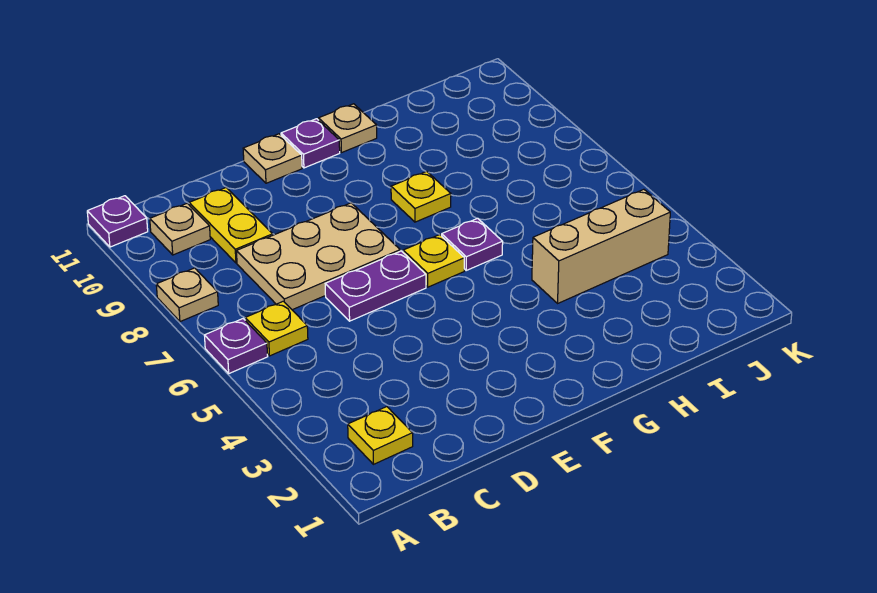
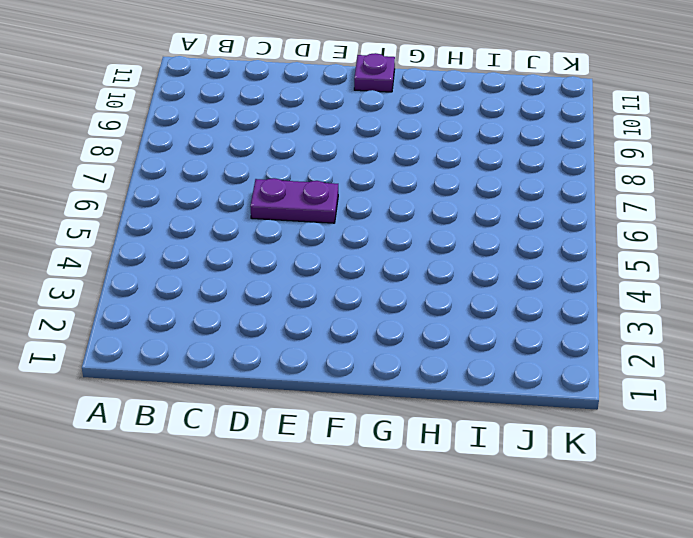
none -> purple 1x1 plate [204,319,268,373]
none -> tan 1x1 plate [156,268,218,322]
none -> purple 1x1 plate [87,196,148,247]

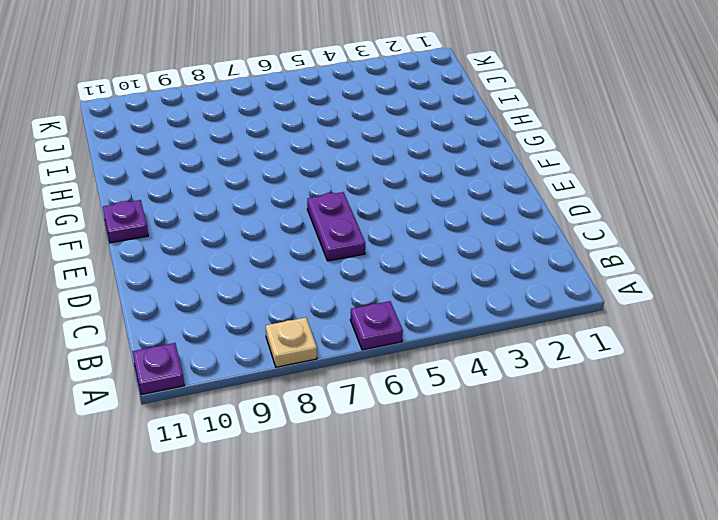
none -> yellow 1x1 plate [348,407,413,464]
none -> yellow 1x1 plate [245,301,308,356]
none -> tan 1x1 plate [150,203,210,255]

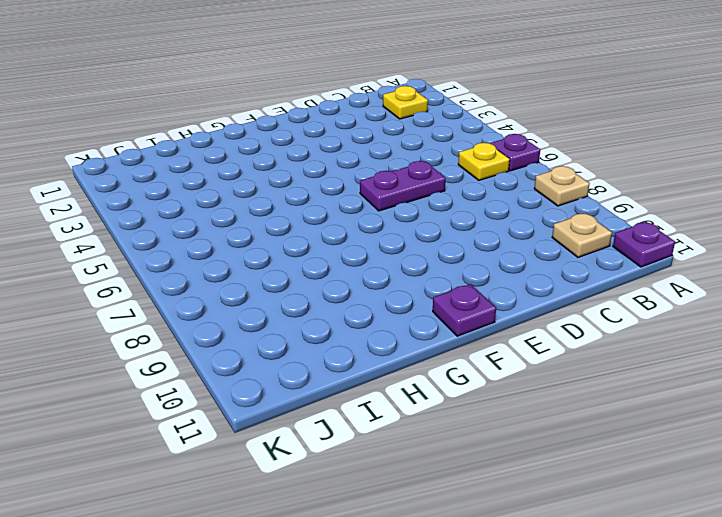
none -> tan 2x3 plate [236,203,400,310]
none -> yellow 1x2 plate [189,188,273,263]
none -> tan 1x1 plate [243,134,302,183]

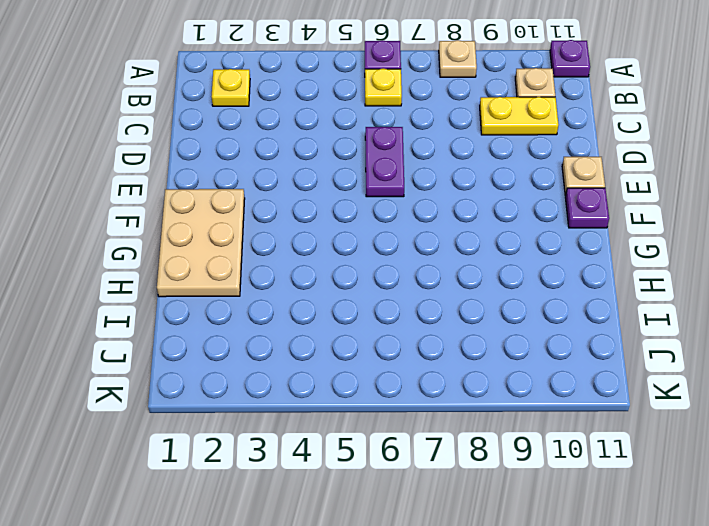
tan 2x3 plate [157,189,245,297] -> tan 2x3 plate moved to [236,203,400,310]
none -> yellow 1x1 plate [403,235,464,287]
none -> purple 1x1 plate [442,218,503,270]
none -> yellow 1x1 plate [391,171,451,222]

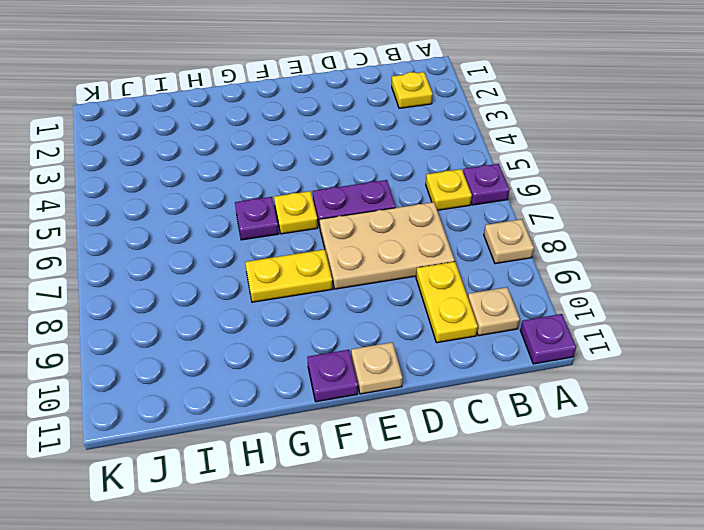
yellow 1x2 plate [245,249,333,302] -> yellow 1x1 plate [391,171,451,222]
none -> tan 1x1 plate [318,104,377,153]
none -> tan 1x3 brick [532,189,670,303]

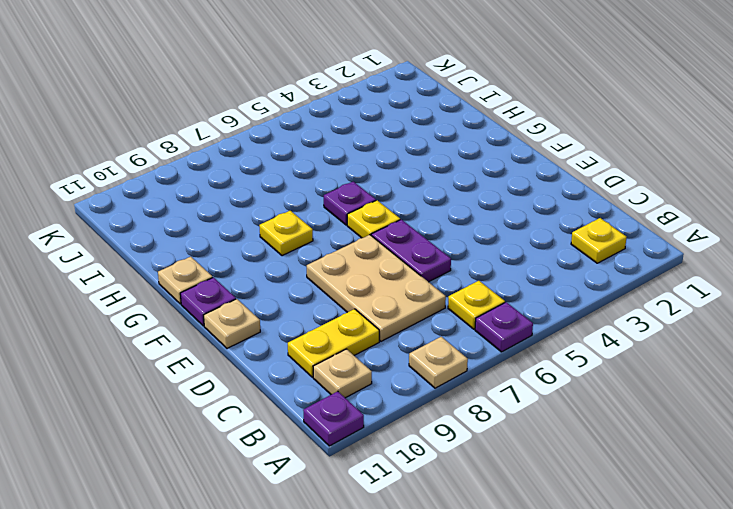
none -> tan 1x3 brick [532,189,670,303]

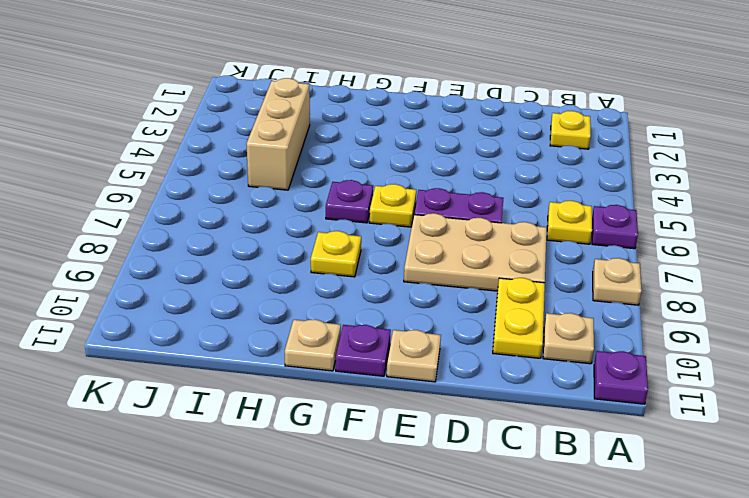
tan 1x3 brick [246,78,310,190] -> tan 1x3 brick turned to [532,189,670,303]

